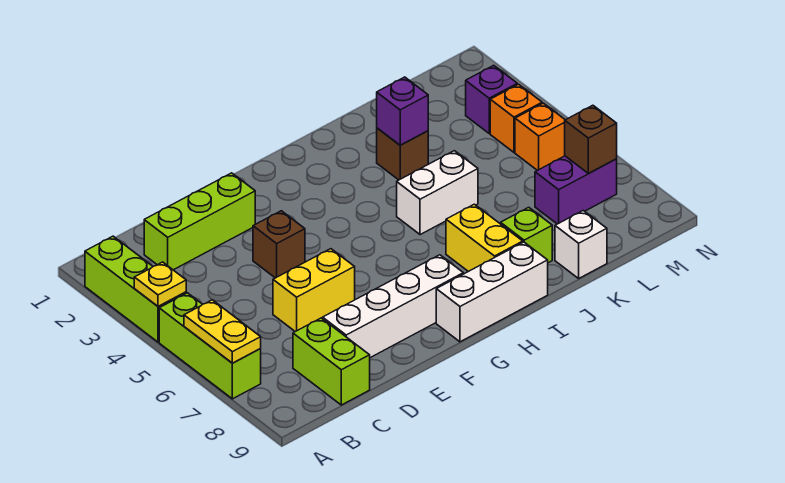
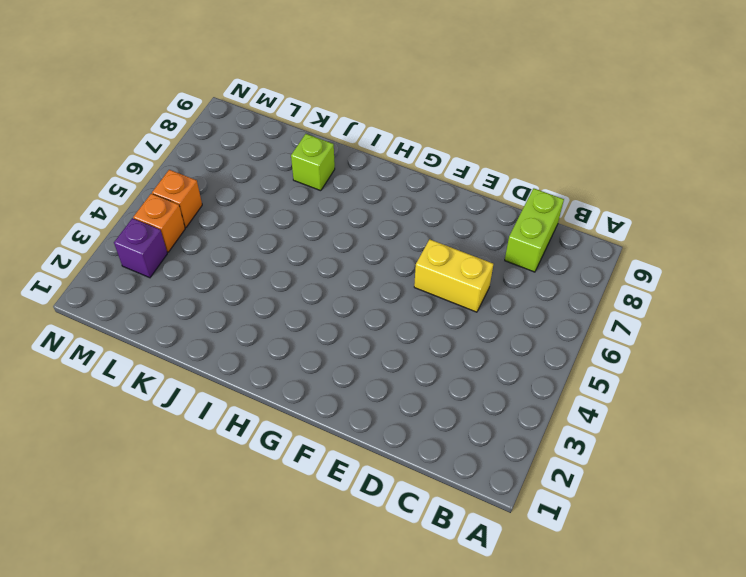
none -> lime 1x3 brick [85,236,186,342]
none -> lime 1x3 brick [159,293,261,399]
none -> lime 1x3 brick [144,173,255,270]

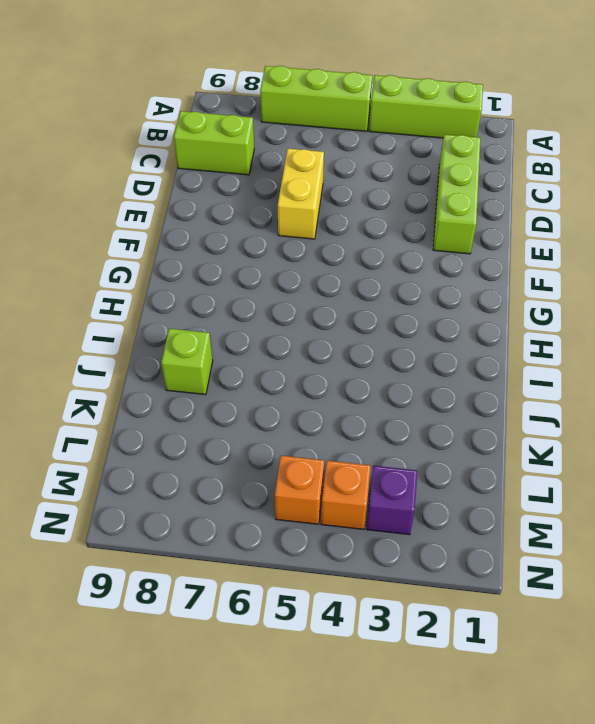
none -> white 1x4 brick [323,255,463,358]
none -> brown 1x1 brick [253,211,305,278]
none -> white 1x3 brick [436,242,548,342]

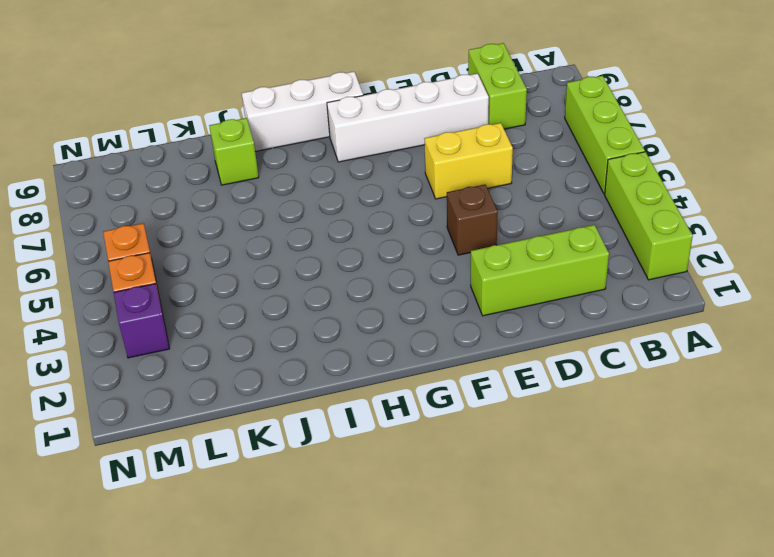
none -> white 1x2 brick [397,151,478,235]
none -> yellow 1x2 brick [446,204,523,272]
none -> brown 1x1 brick [377,128,428,180]

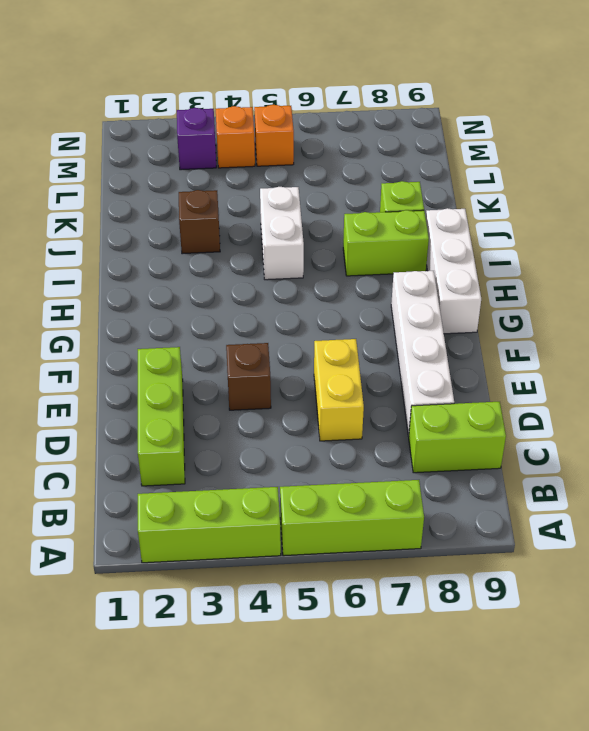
lime 1x2 brick [343,210,429,276] -> yellow 1x2 brick [446,204,523,272]
none -> white 1x1 brick [555,211,607,278]
none -> purple 1x2 brick [535,156,617,224]
none -> yellow 1x1 plate [134,262,186,307]

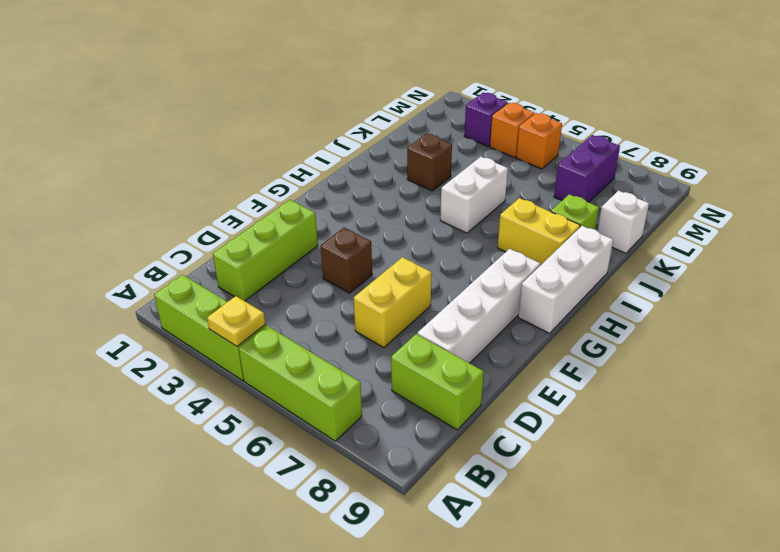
none -> yellow 1x2 plate [184,300,261,363]
none -> purple 1x1 brick [377,77,428,145]
none -> brown 1x1 brick [565,105,617,173]

